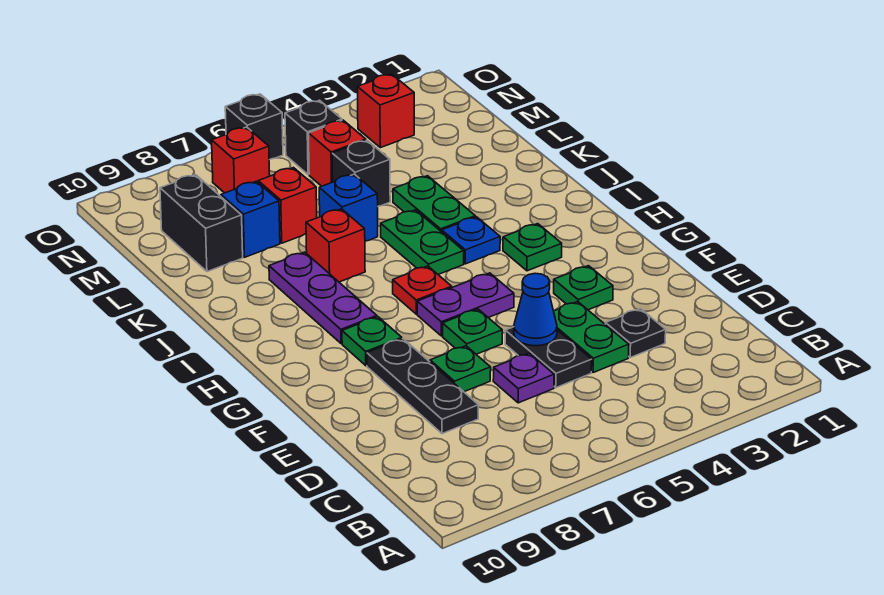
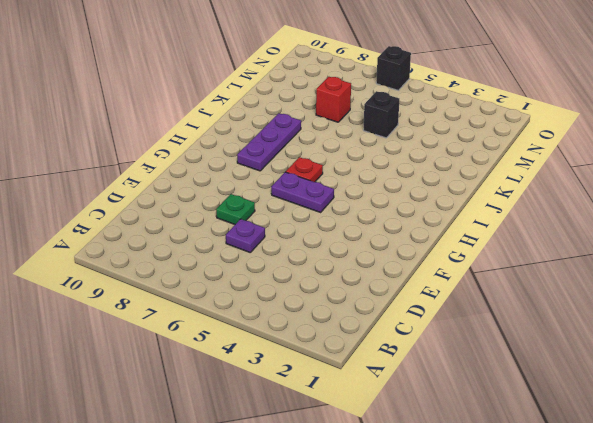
none -> black 1x1 plate [605,309,666,357]
none -> green 1x2 plate [554,302,629,373]
none -> black 1x2 plate [505,327,592,388]

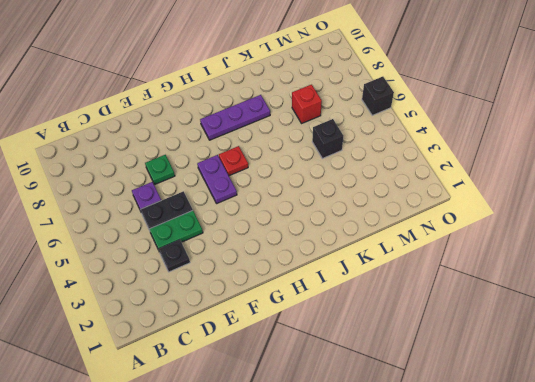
none -> black 1x3 plate [367,339,478,434]
none -> green 1x1 plate [554,266,613,310]
none -> green 1x1 plate [443,309,502,354]

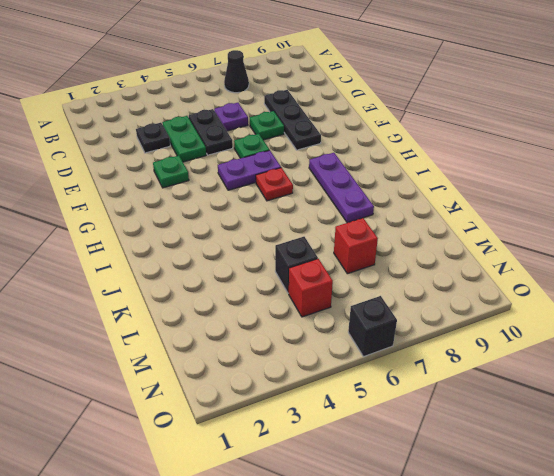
black 1x1 cone [224,50,249,93] -> none
none -> green 1x1 plate [342,317,402,366]
none -> green 1x1 plate [503,224,562,271]
none -> blue 1x1 plate [442,217,500,264]

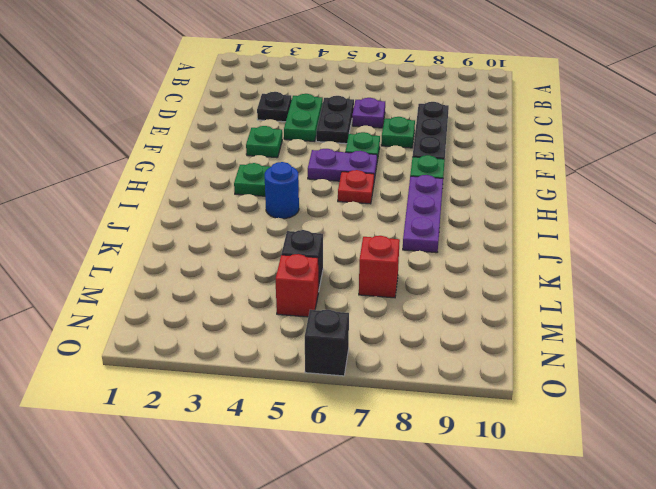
blue 1x1 round brick [265,162,299,219] -> blue 1x1 plate [442,217,500,264]
none -> green 1x2 plate [381,210,464,274]
none -> green 1x2 plate [393,176,475,232]
none -> red 1x1 brick [306,209,365,282]

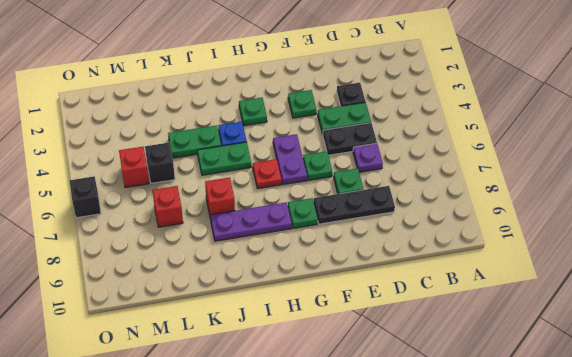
none -> blue 1x1 brick [319,174,378,241]
none -> blue 1x1 brick [221,181,280,257]
none -> black 1x2 brick [160,175,243,272]

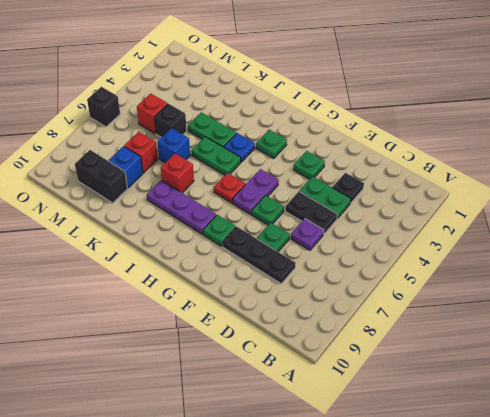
none -> red 1x1 brick [357,74,414,148]
none -> black 1x1 brick [285,100,342,175]
none -> red 1x1 brick [212,127,270,193]

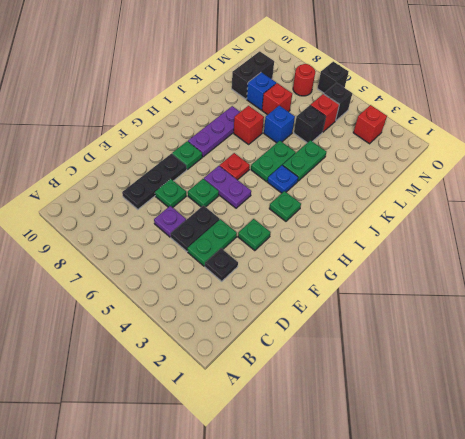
red 1x1 round brick [293,64,315,96] -> red 1x1 brick [212,127,270,193]
none -> blue 1x1 cone [514,273,557,346]

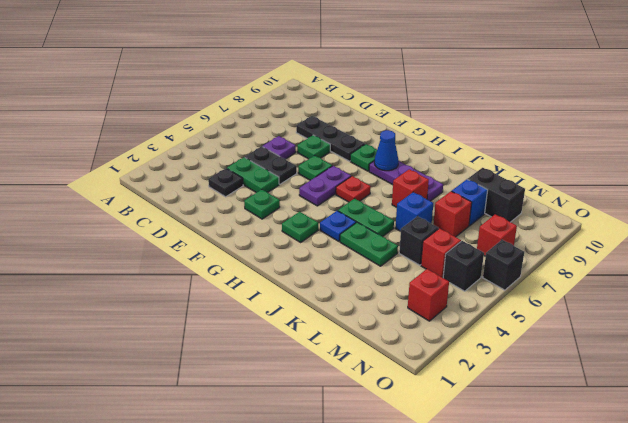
blue 1x1 cone [374,130,399,171] -> blue 1x1 cone moved to [514,273,557,346]

